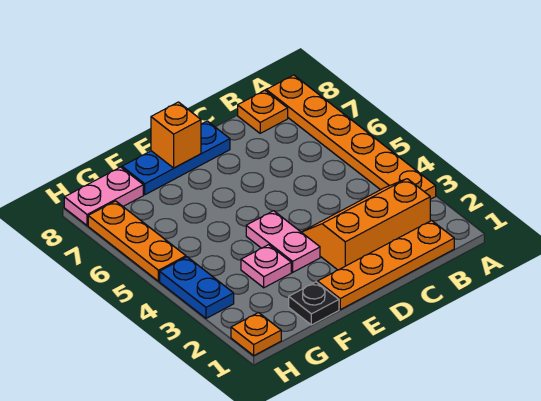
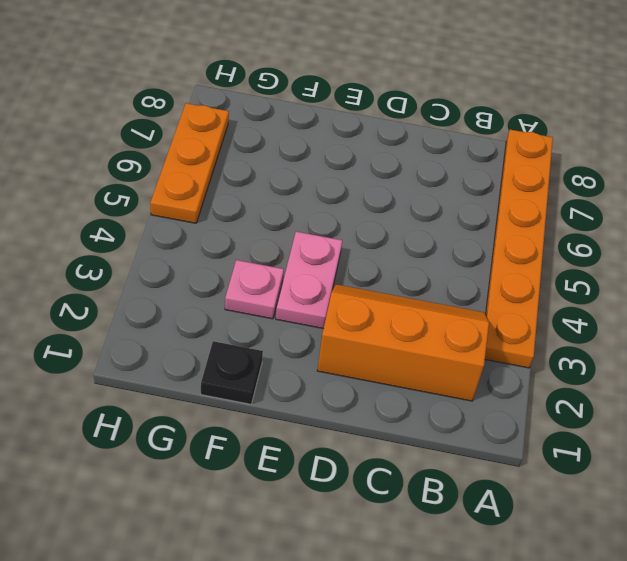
none -> orange 1x4 plate [318,221,454,310]
none -> orange 1x1 plate [238,91,288,133]
none -> blue 1x3 plate [122,121,230,195]

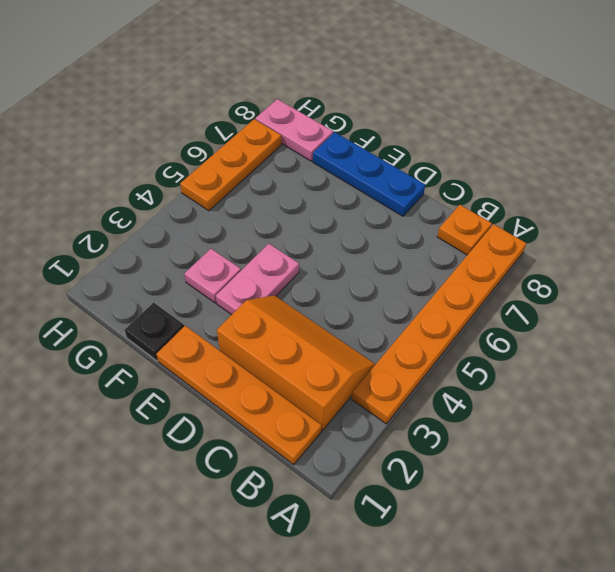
none -> orange 1x1 plate [231,313,281,355]
none -> blue 1x2 plate [160,257,234,318]
none -> orange 1x1 brick [151,102,201,168]

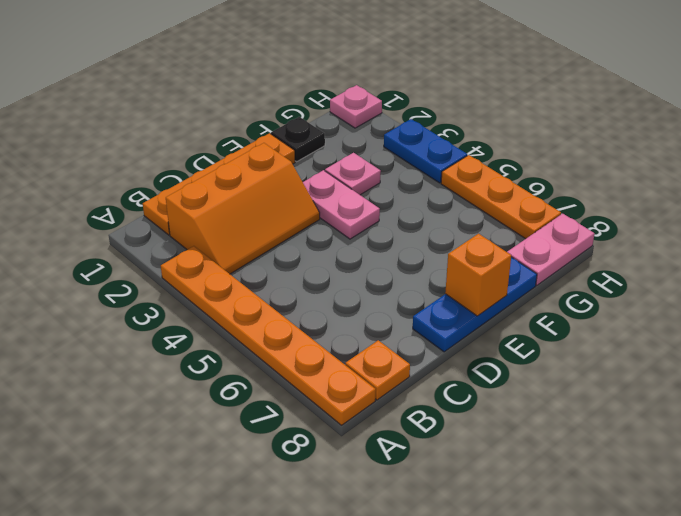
pink 1x1 plate [330,85,382,128] -> orange 1x1 plate [231,313,281,355]

